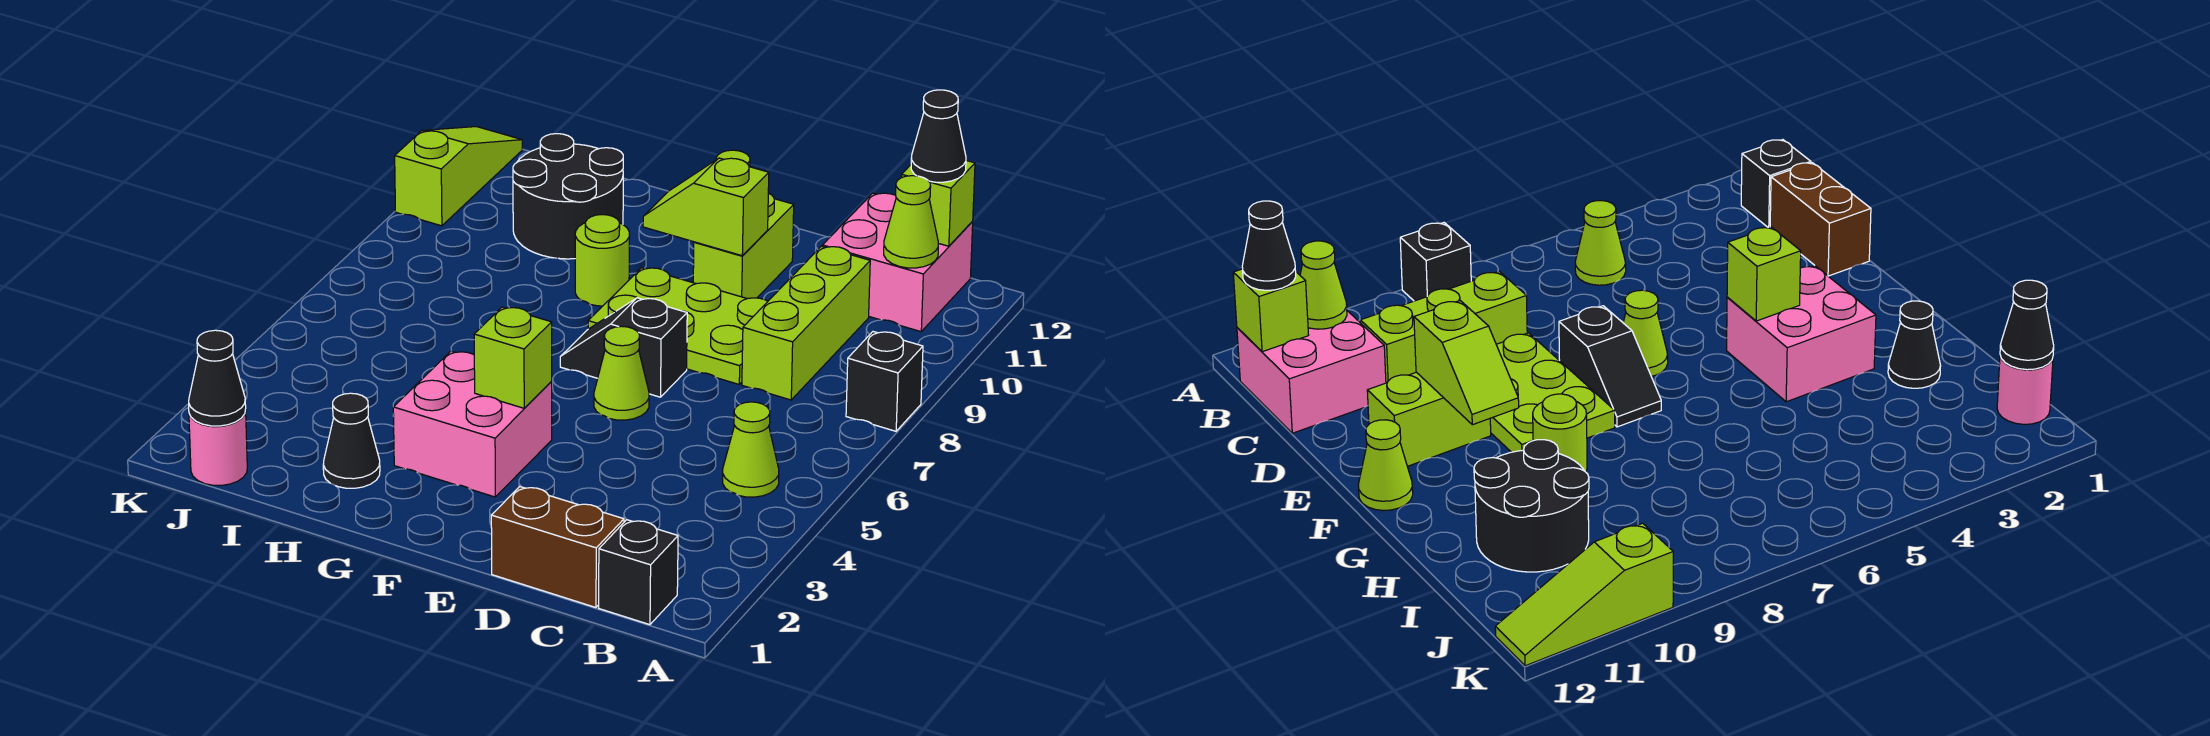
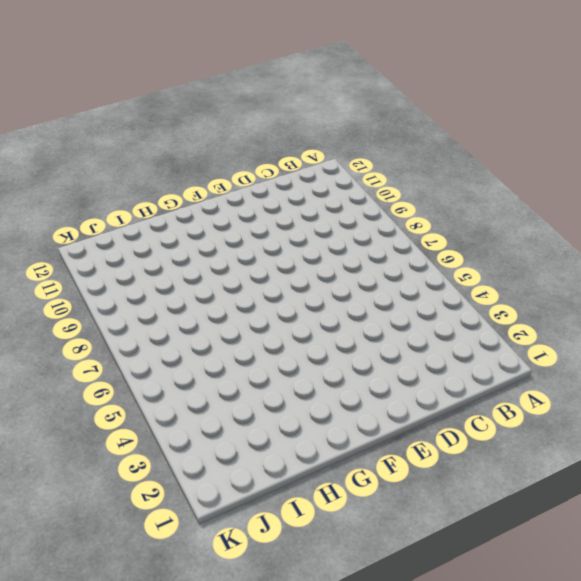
none -> black 1x1 brick [846,332,923,431]
none -> black 1x1 brick [599,520,678,625]
none -> lime 1x1 cone [723,402,779,497]

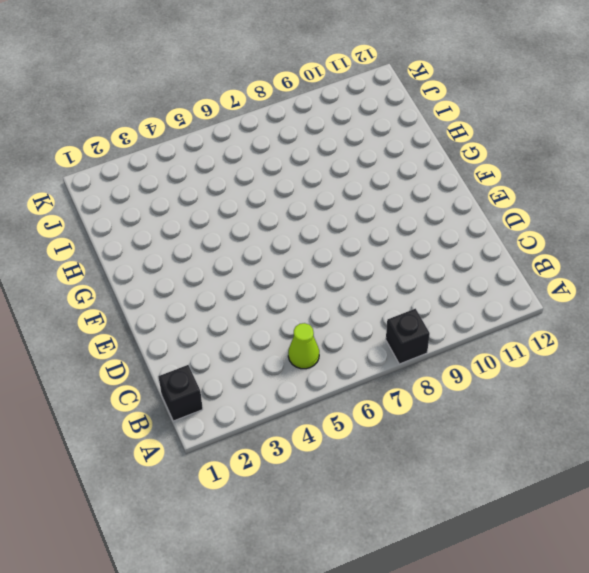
none -> pink 2x2 brick [822,193,973,332]
none -> brown 1x2 brick [491,487,624,607]
none -> lime 1x3 brick [742,246,870,400]

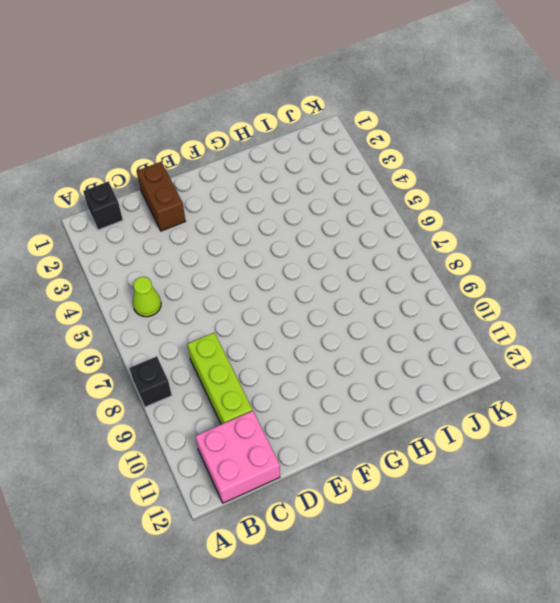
brown 1x2 brick [137,162,185,231] -> brown 1x2 brick turned to [491,487,624,607]
none -> lime 2x3 plate [588,268,768,384]
none -> lime 1x1 cone [594,326,649,420]
none -> black 1x2 slope [560,298,687,397]

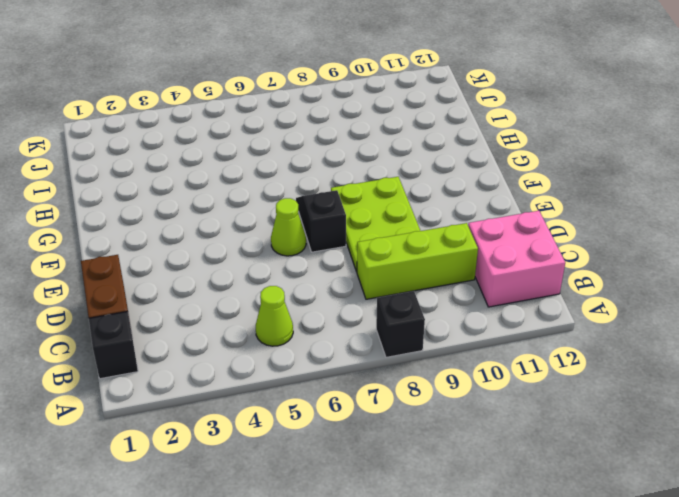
none -> lime 1x2 brick [693,193,794,299]
none -> pink 2x2 brick [393,351,552,497]
none -> lime 1x1 cone [1358,420,1413,510]

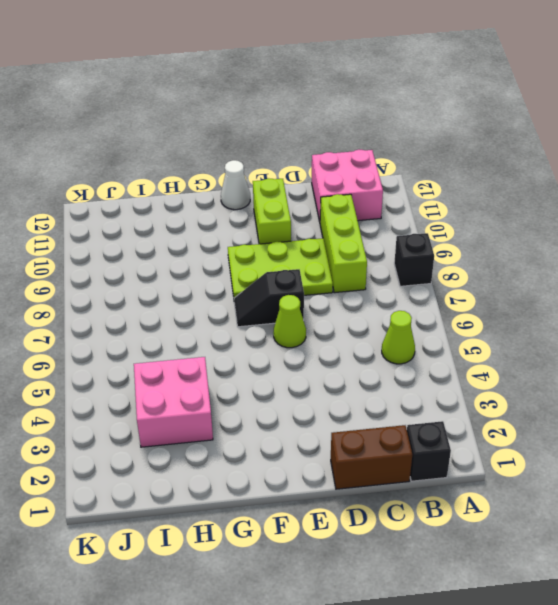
white 1x1 cone [221,160,250,210] -> lime 1x1 cone [1358,420,1413,510]
pink 2x2 brick [134,357,213,447] -> pink 2x2 brick moved to [393,351,552,497]
none -> lime 1x1 round brick [575,215,629,306]
none -> black 1x1 cone [323,393,380,488]
none -> black 2x2 round brick [513,134,623,259]

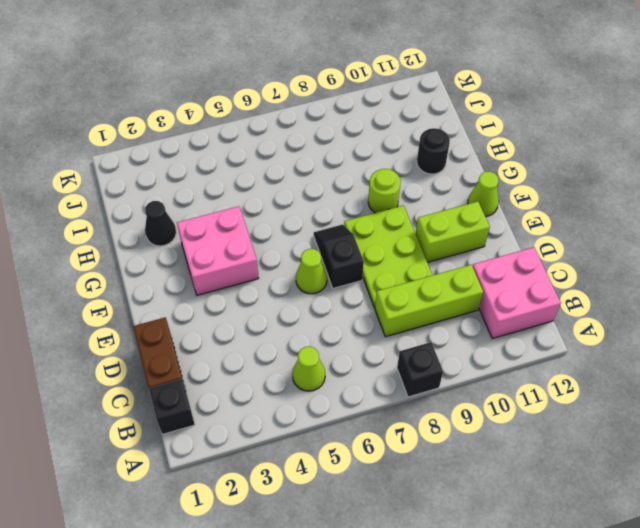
black 1x1 round brick [417,128,450,174] -> black 2x2 round brick [513,134,623,259]
none -> pink 1x1 round brick [189,409,247,485]
none -> lime 1x3 slope [395,127,522,226]
none -> lime 1x1 cone [884,176,938,268]

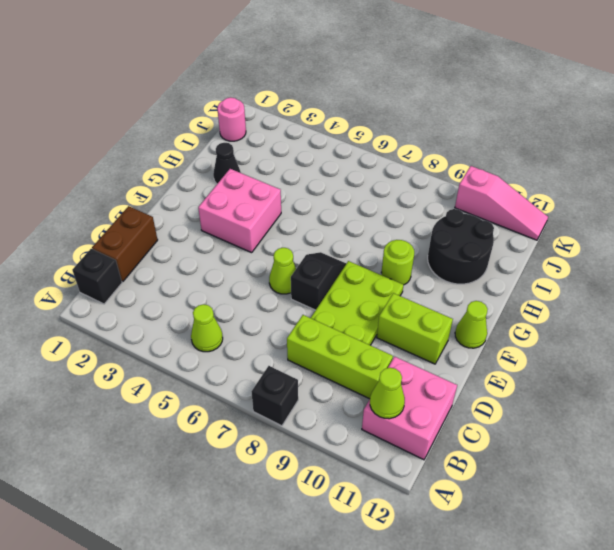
pink 1x3 slope [455,166,548,240] -> lime 1x3 slope [395,127,522,226]
none -> lime 1x1 brick [902,161,975,246]
none -> lime 1x2 slope [643,158,769,256]
none -> lime 1x1 brick [474,307,552,408]

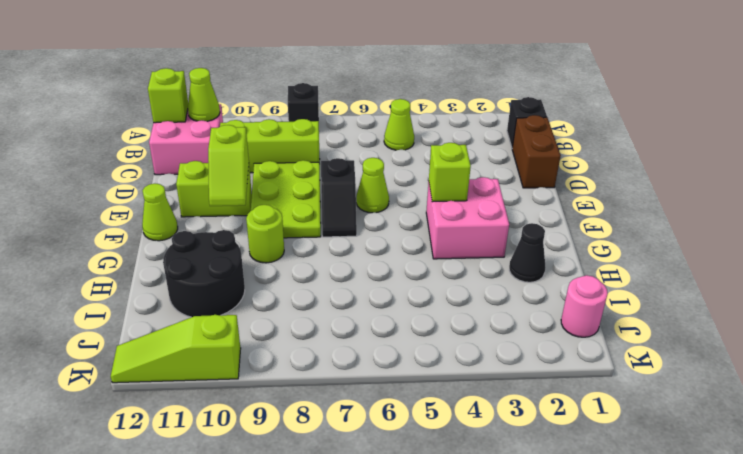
none -> black 1x1 cone [189,330,246,426]
none -> black 1x1 cone [911,90,966,182]

